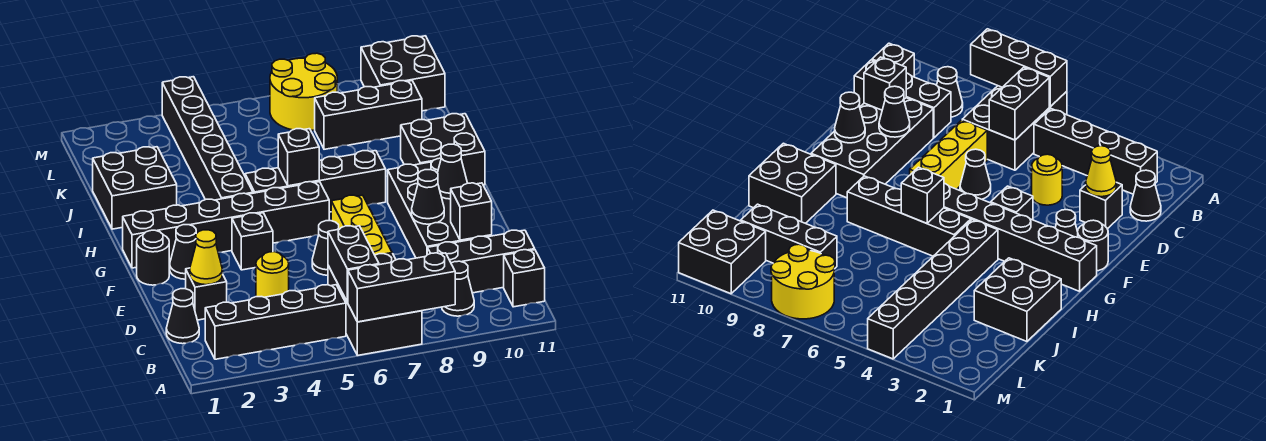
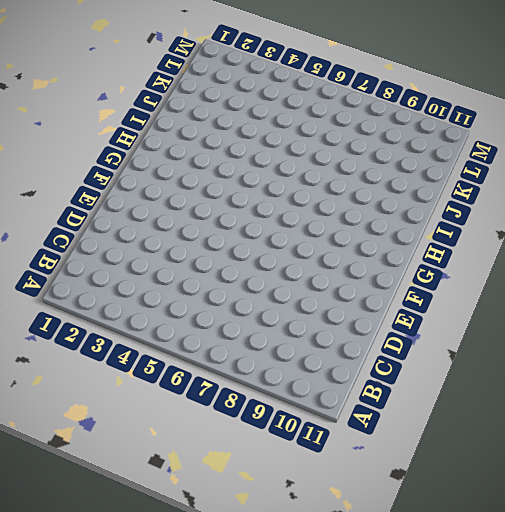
none -> black 2x3 brick [328,254,422,355]
none -> black 1x4 brick [205,285,346,359]
none -> black 1x1 cone [442,261,474,316]

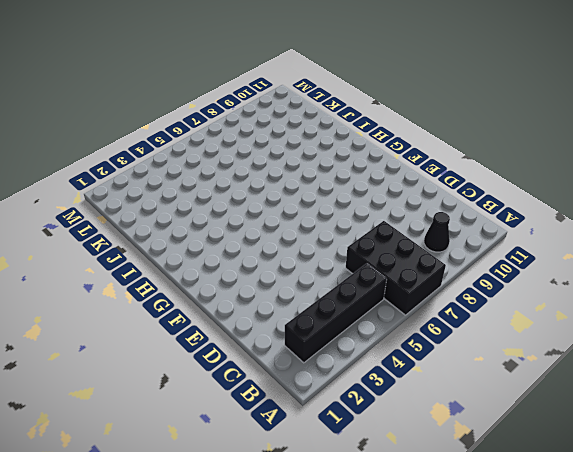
none -> black 1x1 brick [504,250,545,307]
none -> black 1x1 cone [166,289,199,344]
none -> black 1x3 brick [427,230,535,293]

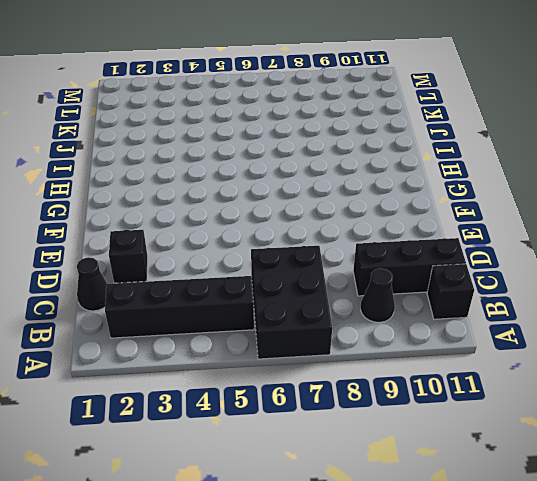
none -> yellow 1x1 round brick [256,252,289,297]
none -> yellow 1x3 brick [331,195,392,255]
none -> black 2x4 brick [388,158,492,258]

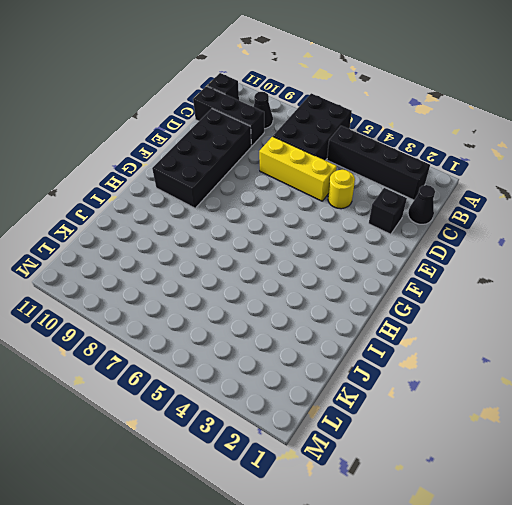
yellow 1x3 brick [259,136,337,201] -> yellow 1x3 brick turned to [331,195,392,255]
none -> black 1x1 cone [312,221,339,275]
none -> black 1x1 round brick [137,230,169,285]
none -> black 1x1 cone [170,225,196,279]

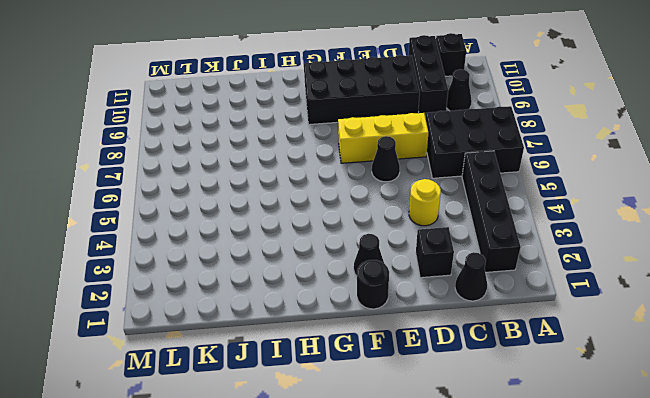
none -> black 1x1 brick [232,213,273,270]
none -> black 1x6 brick [123,182,329,268]
none -> black 1x6 brick [162,77,253,200]

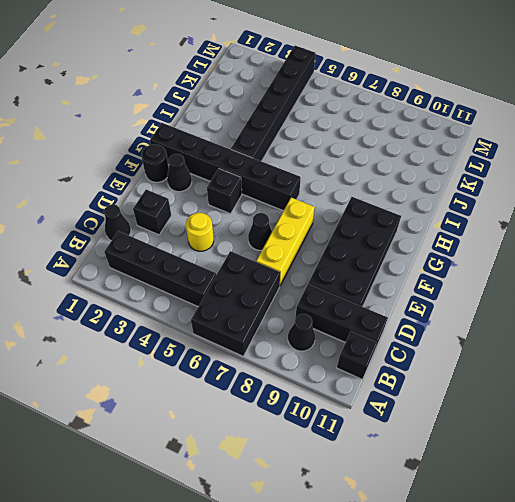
none -> black 1x4 brick [245,151,386,212]
none -> black 2x2 brick [401,114,485,185]
none -> black 2x2 brick [93,147,177,229]

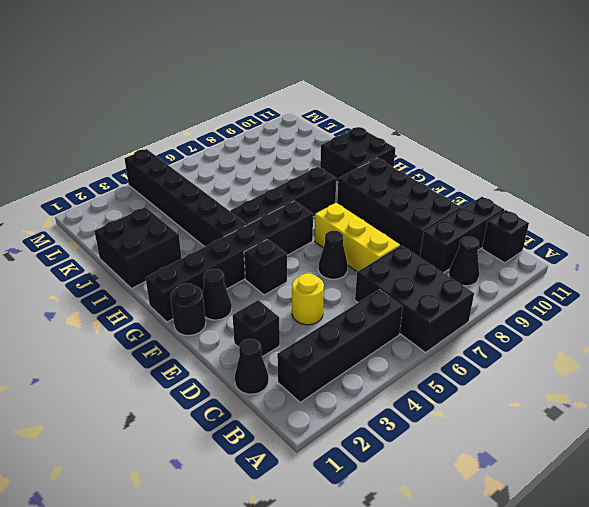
none -> black 1x3 brick [315,81,422,149]
none -> yellow 2x2 round brick [270,53,337,130]
none -> black 2x2 brick [361,36,445,111]

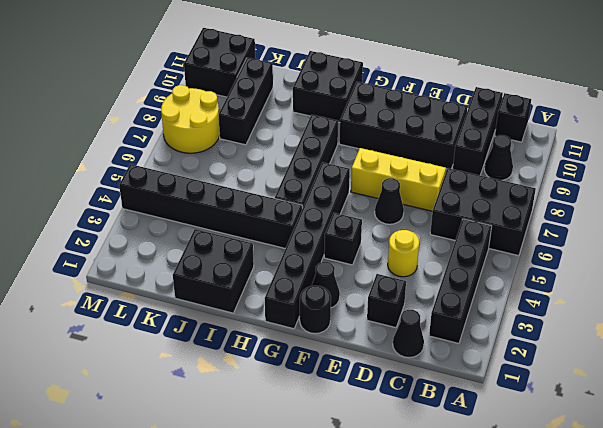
none -> black 1x3 brick [348,253,455,322]
none -> black 1x2 brick [328,226,379,302]
none -> yellow 1x1 cone [190,230,223,285]

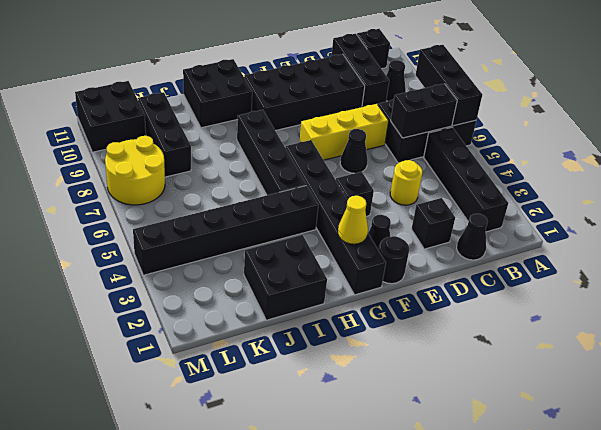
yellow 1x1 cone [338,196,368,244] -> yellow 1x1 cone moved to [190,230,223,285]
none -> black 1x1 brick [451,183,492,240]
none -> black 1x1 cone [412,170,444,224]
none -> black 1x1 cone [438,144,467,199]

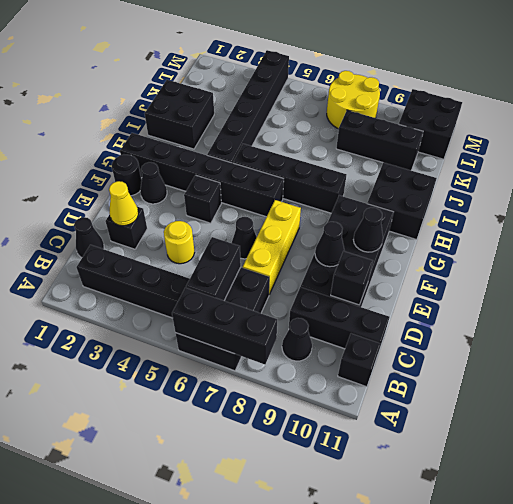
none -> black 1x1 brick [278,129,319,186]

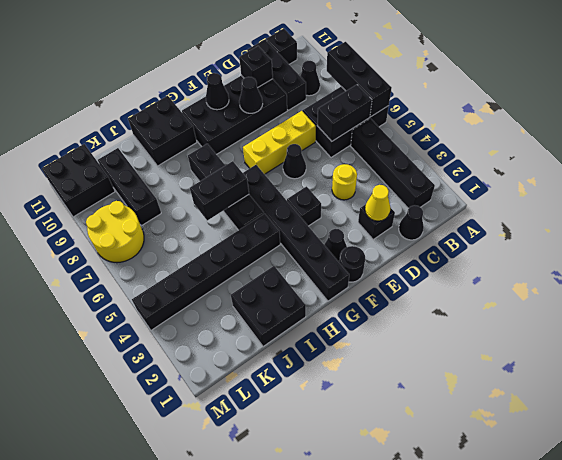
black 1x2 brick [190,161,249,221] -> black 1x1 brick [278,129,319,186]

